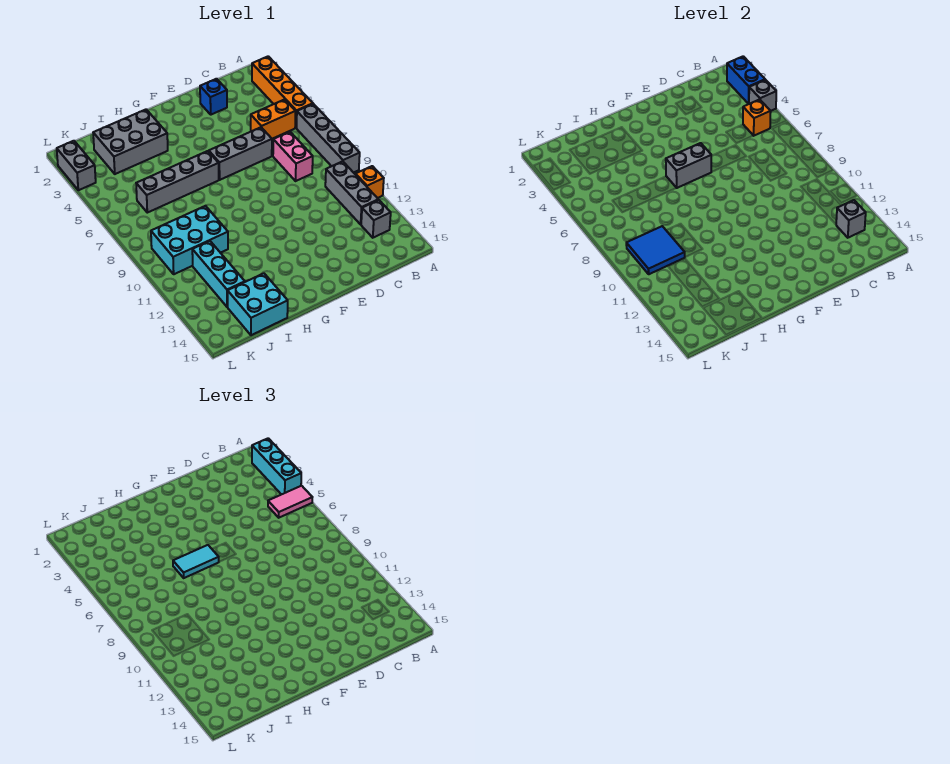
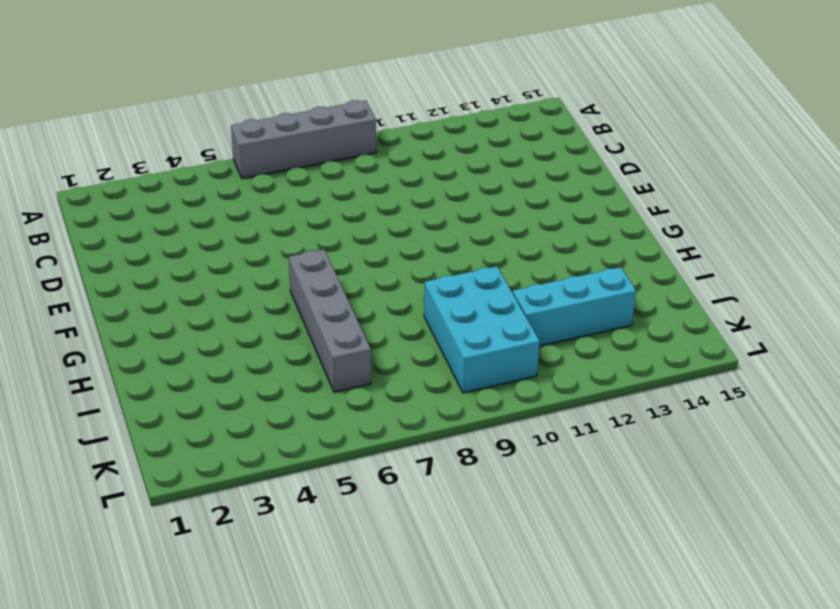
none -> orange 1x4 brick [252,56,313,128]
none -> orange 1x1 brick [356,166,384,198]
none -> orange 1x2 brick [251,99,296,139]

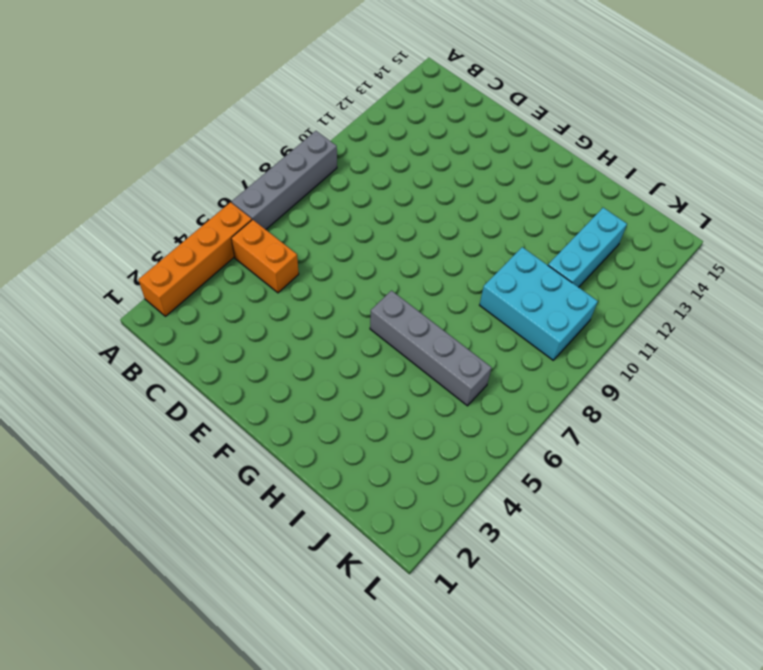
none -> orange 1x1 brick [356,166,384,198]
none -> grey 1x3 brick [325,161,378,224]
none -> grey 1x1 brick [361,200,391,238]

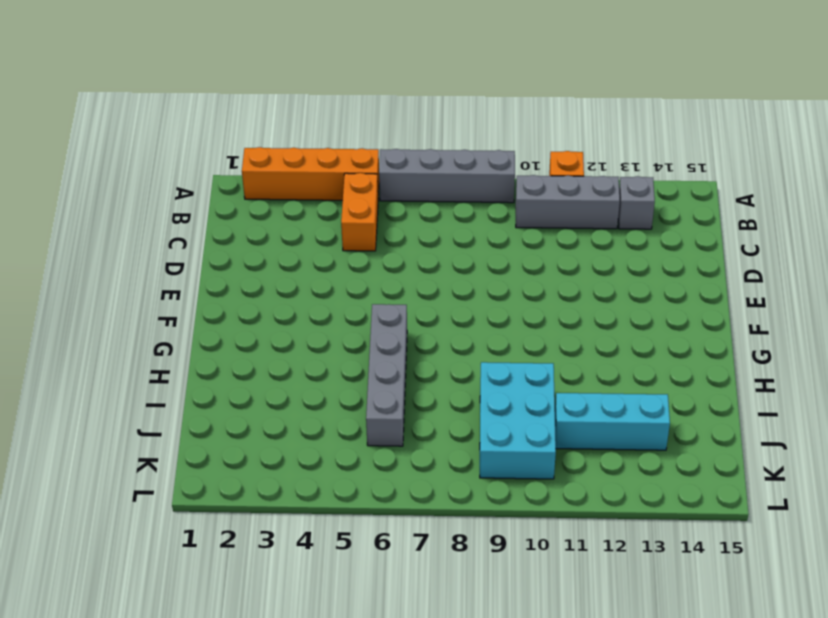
none -> pink 1x2 brick [273,132,313,181]
none -> blue 1x1 brick [200,79,227,115]
none -> grey 1x3 brick [209,127,272,180]

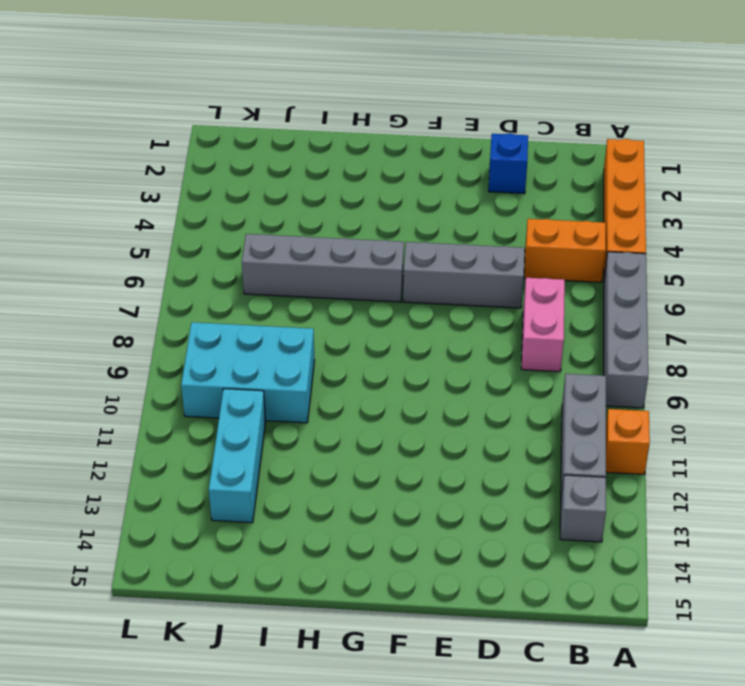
none -> grey 2x3 brick [93,109,168,174]
none -> cyan 2x2 brick [228,273,288,335]
none -> grey 1x2 brick [57,141,96,190]

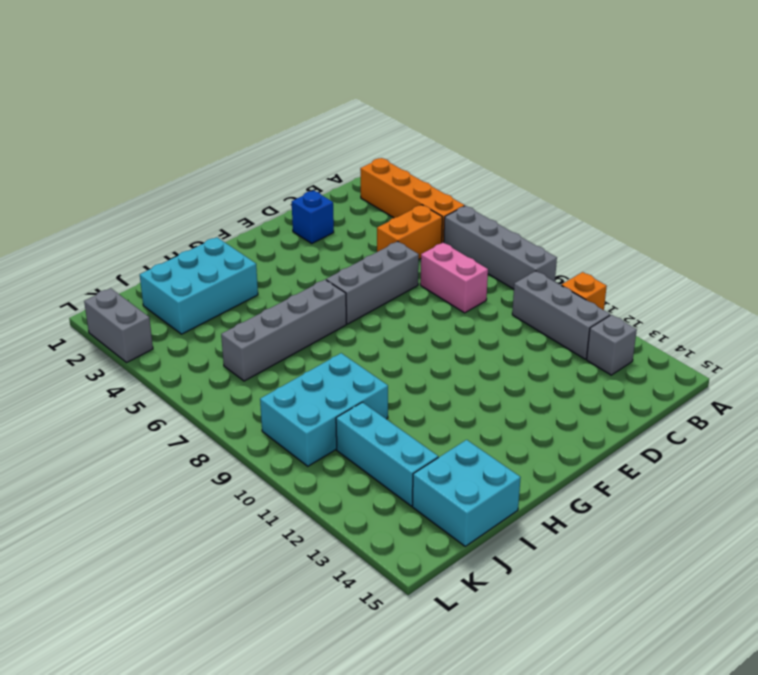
cyan 2x3 brick [140,237,258,334] -> grey 2x3 brick [93,109,168,174]
none -> blue 1x2 brick [727,56,765,104]
none -> grey 1x1 brick [749,80,776,111]
none -> orange 1x1 brick [743,99,771,136]

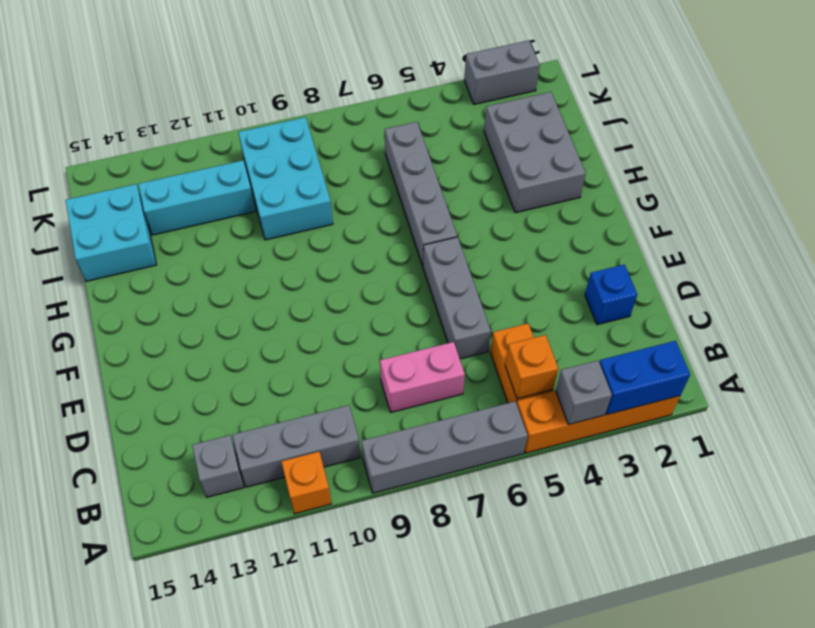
none -> grey 1x1 brick [836,200,866,238]
none -> grey 1x2 brick [666,143,711,188]
none -> blue 2x2 tile [626,226,685,274]

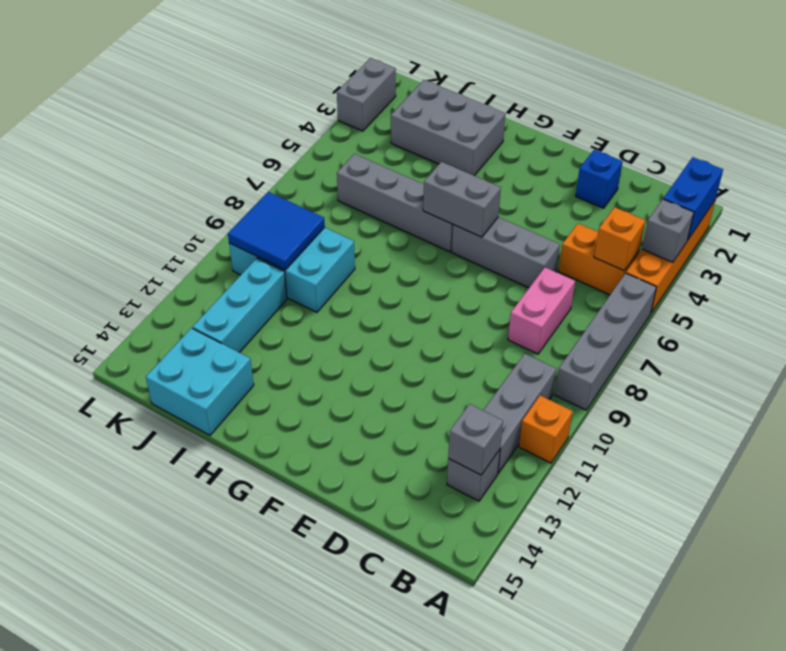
none -> cyan 1x3 brick [252,438,301,495]
none -> pink 1x2 tile [268,486,312,518]
none -> cyan 1x2 tile [173,545,219,578]

